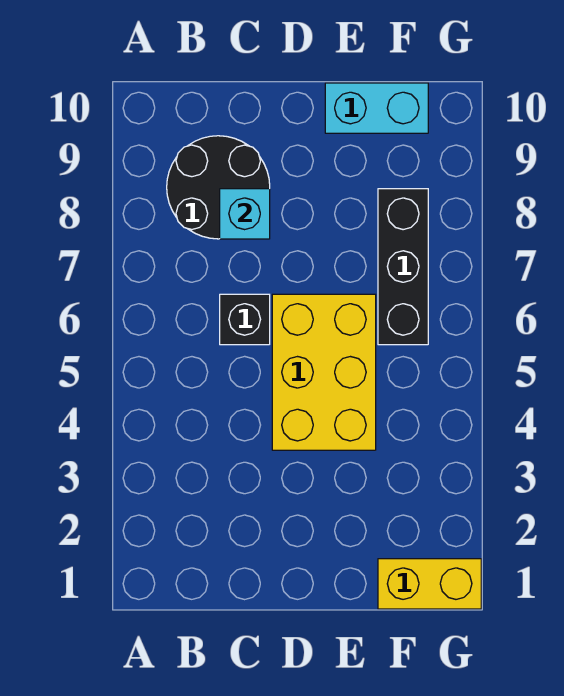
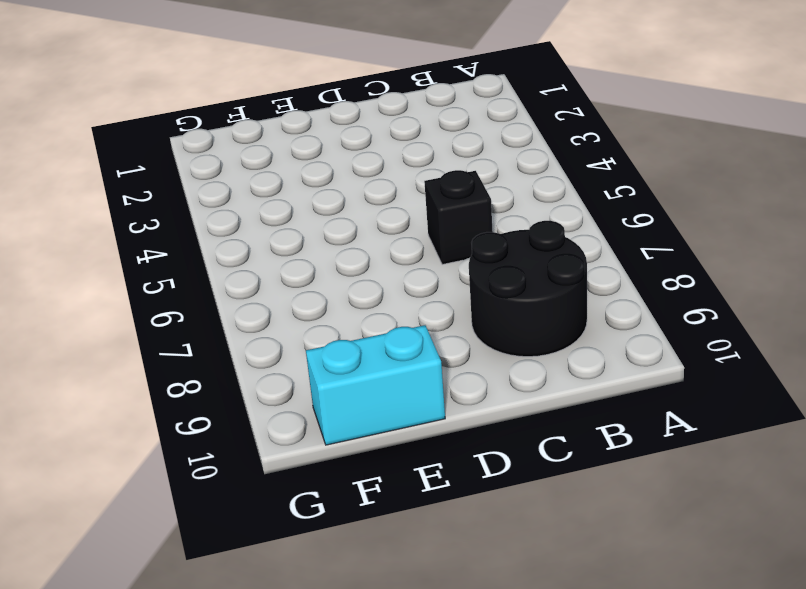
none -> yellow 2x3 brick [272,294,376,450]
none -> yellow 1x2 brick [378,559,481,609]

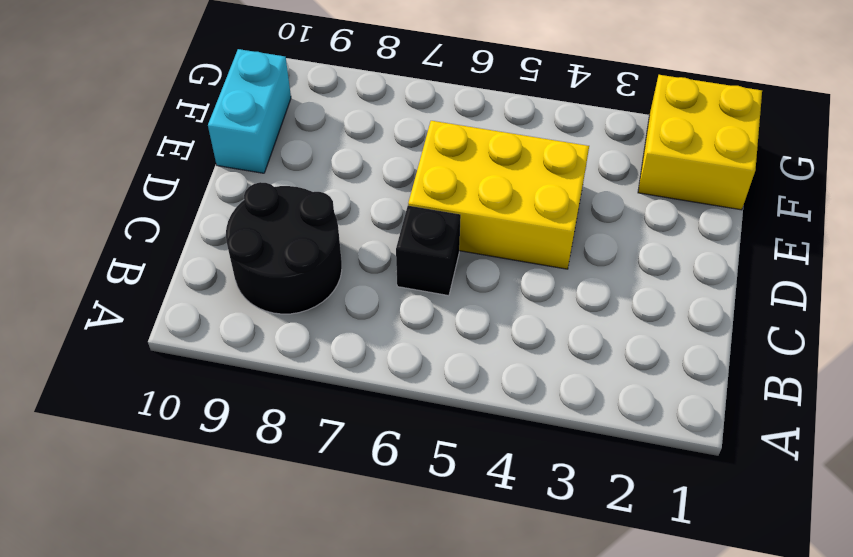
yellow 2x2 brick [638,75,762,210] -> yellow 1x2 brick [378,559,481,609]
none -> black 1x3 brick [378,189,428,345]
none -> cyan 1x1 brick [220,189,270,239]

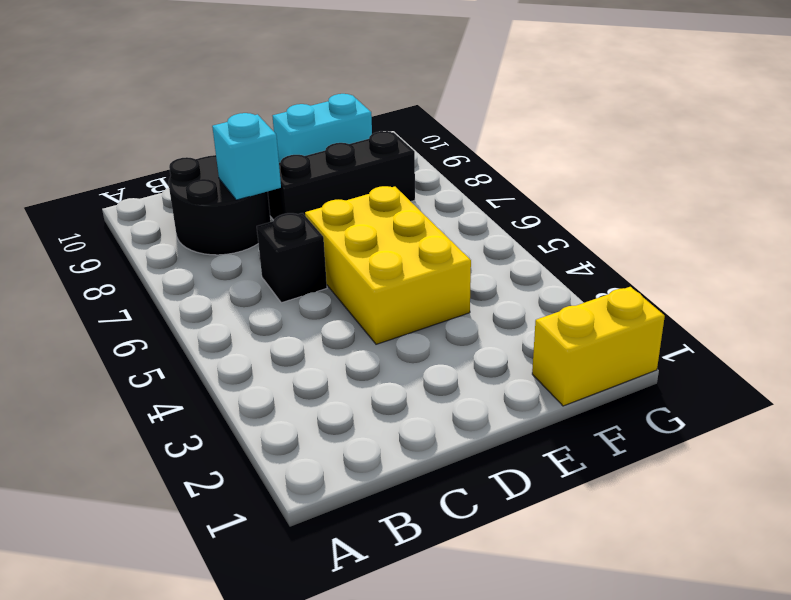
black 1x3 brick [268,131,415,220] -> black 1x3 brick turned to [378,189,428,345]

